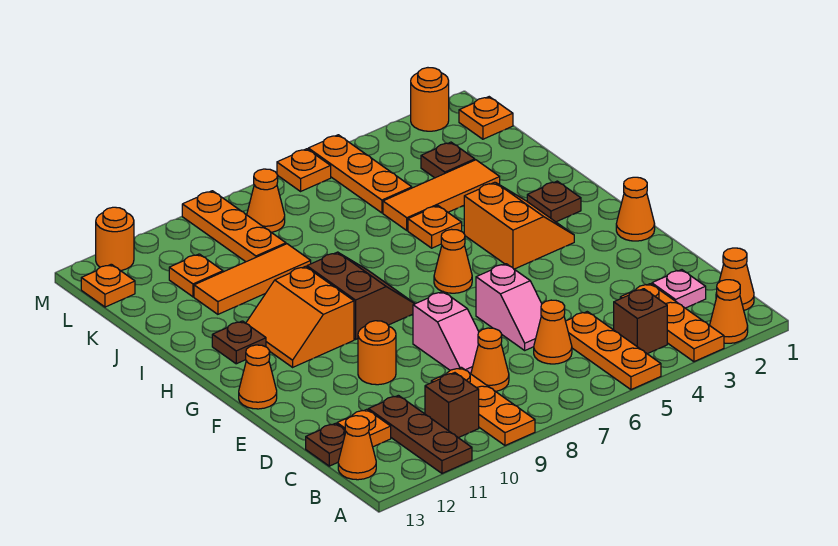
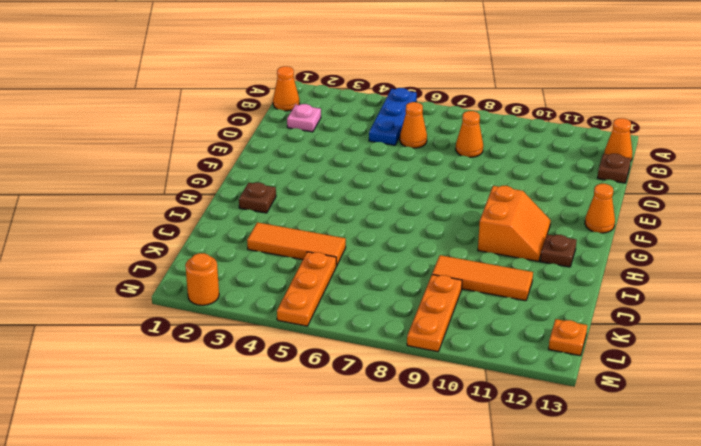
blue 1x3 plate [369,88,417,145] -> orange 1x3 plate [566,312,661,390]
none -> orange 1x1 cone [710,280,748,343]
none -> orange 1x3 plate [620,284,724,362]
none -> orange 1x3 plate [431,367,535,445]
none -> brown 1x3 plate [368,395,472,473]

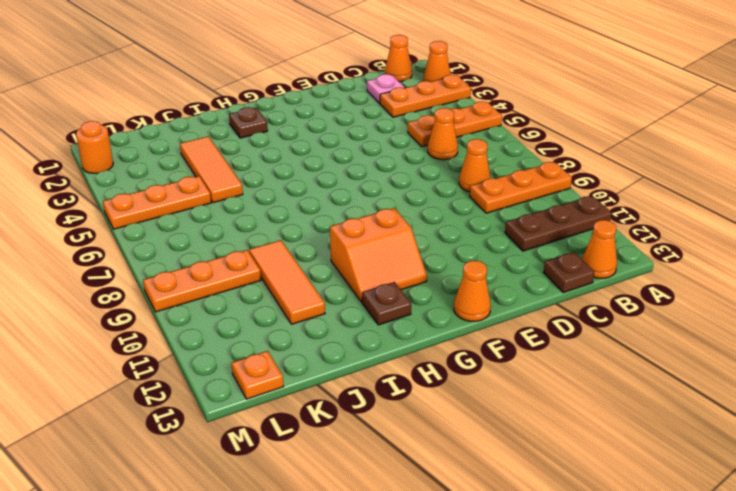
none -> brown 1x1 brick [614,289,667,354]
none -> brown 1x1 brick [425,373,479,438]
none -> orange 1x1 plate [337,409,391,447]
none -> pink 1x2 slope [476,264,542,350]

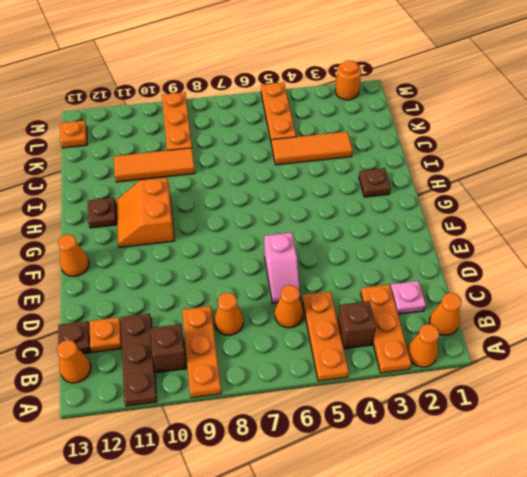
none -> pink 1x2 slope [413,292,479,374]
none -> orange 1x1 round brick [358,321,396,385]
none -> orange 1x1 cone [616,177,655,241]
none -> orange 2x2 slope [464,182,574,269]

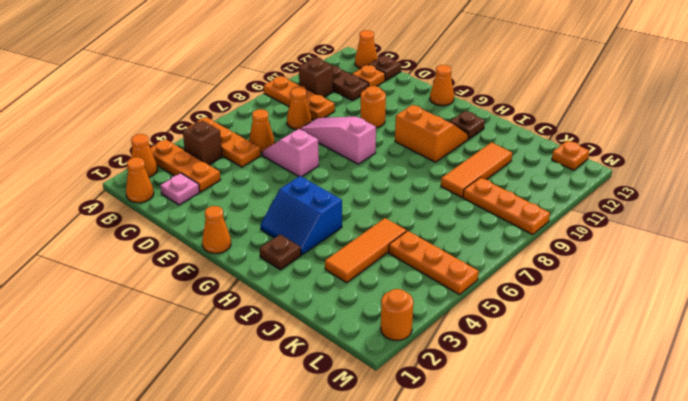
pink 1x3 slope [300,117,376,164] -> pink 1x2 slope [413,292,479,374]
blue 2x2 slope [260,176,342,255] -> orange 2x2 slope [464,182,574,269]
none -> orange 1x1 cone [434,229,472,293]
none -> brown 2x2 slope [307,252,415,339]
none -> orange 1x1 plate [408,206,462,248]
none -> brown 1x1 plate [421,142,475,178]

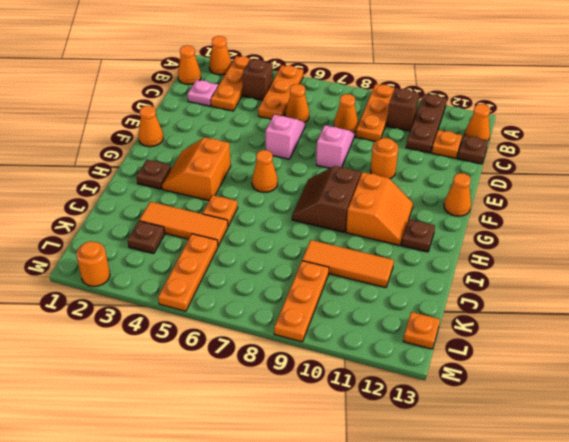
none -> orange 1x1 plate [169,254,223,297]
none -> orange 1x1 plate [459,97,513,139]
none -> orange 1x1 cone [247,169,285,232]
none -> orange 1x1 plate [277,149,331,191]

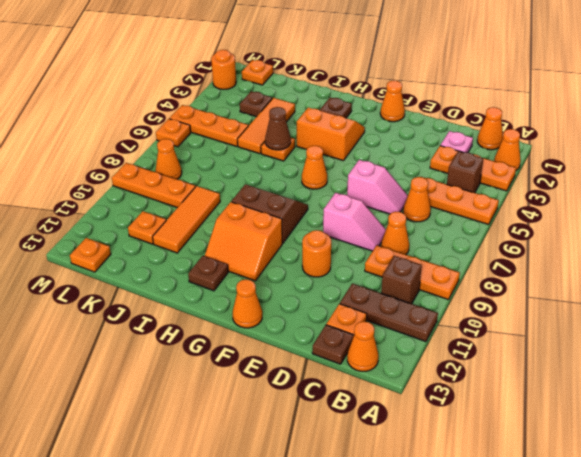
brown 1x1 cone [265,107,291,150] -> none
none -> orange 1x1 round brick [96,207,134,271]

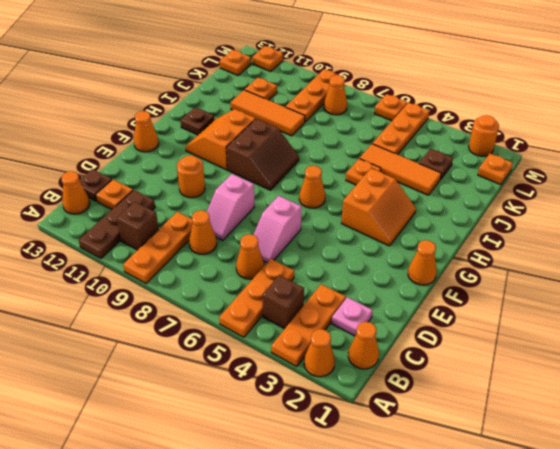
orange 1x1 plate [252,46,283,72] -> orange 1x1 round brick [96,207,134,271]
none -> brown 1x1 plate [527,181,581,222]

